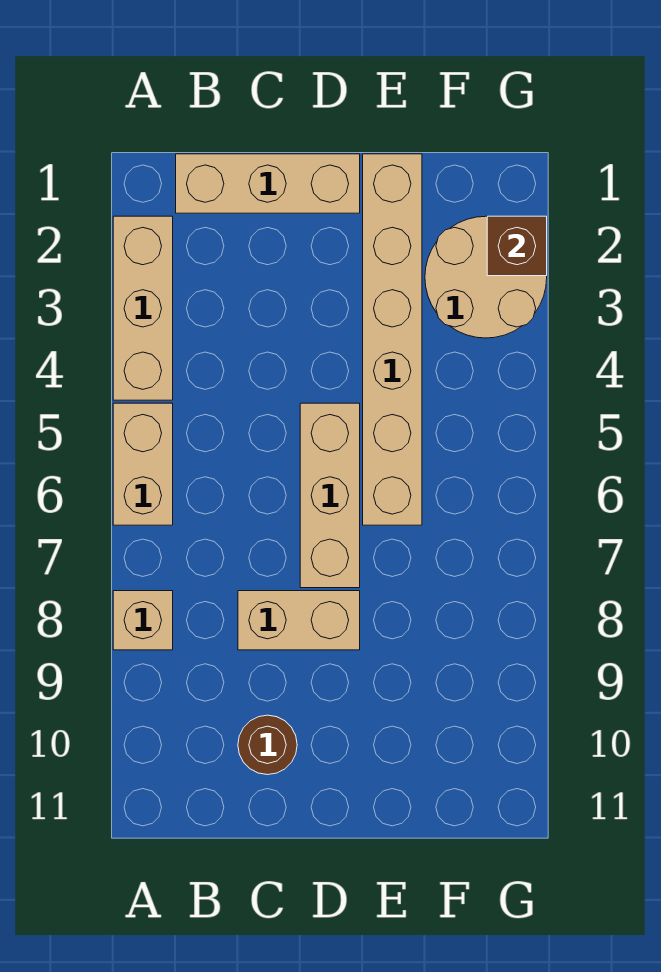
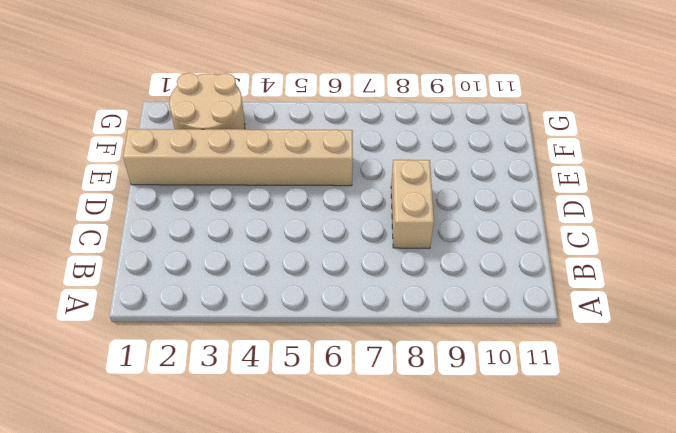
none -> tan 1x3 brick [113,216,173,400]
none -> tan 1x2 brick [113,403,173,525]

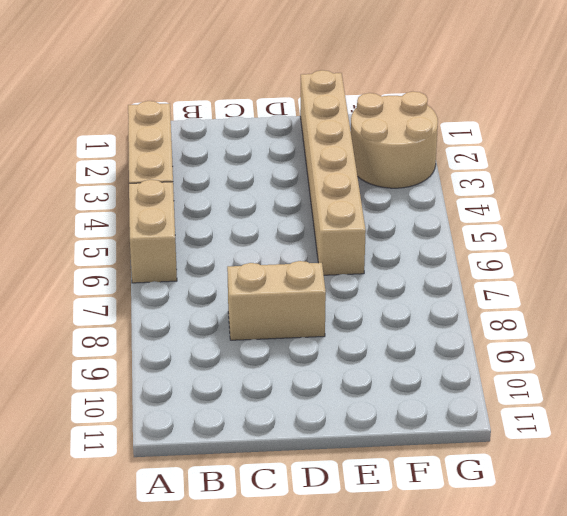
none -> tan 1x1 brick [113,591,173,650]
none -> tan 1x3 brick [176,154,360,213]

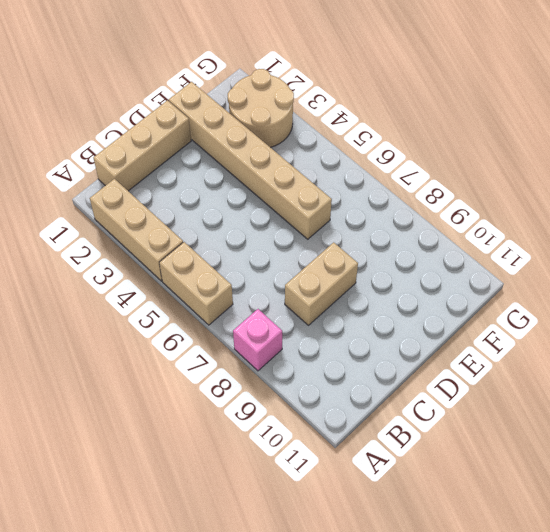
pink 1x1 brick [233,309,282,371] -> tan 1x1 brick [113,591,173,650]
none -> brown 1x1 round brick [238,715,297,775]
none -> tan 1x3 brick [300,403,360,588]

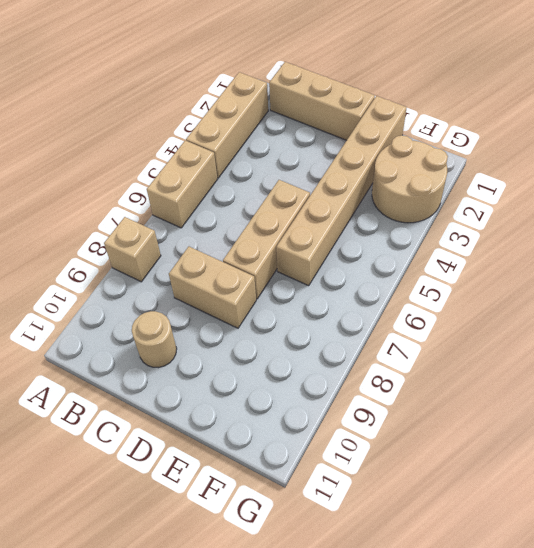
tan 1x1 round brick [132,311,177,368] -> brown 1x1 round brick [238,715,297,775]
none -> brown 1x1 brick [487,216,547,276]

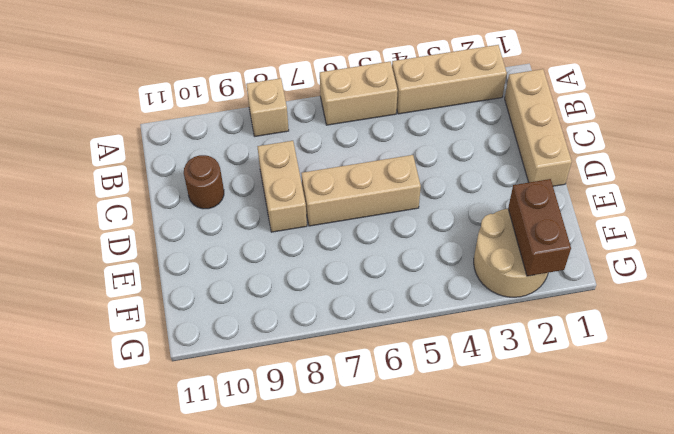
brown 1x2 brick [508,179,571,276] -> brown 1x1 brick [487,216,547,276]
none -> tan 1x6 brick [363,154,422,525]

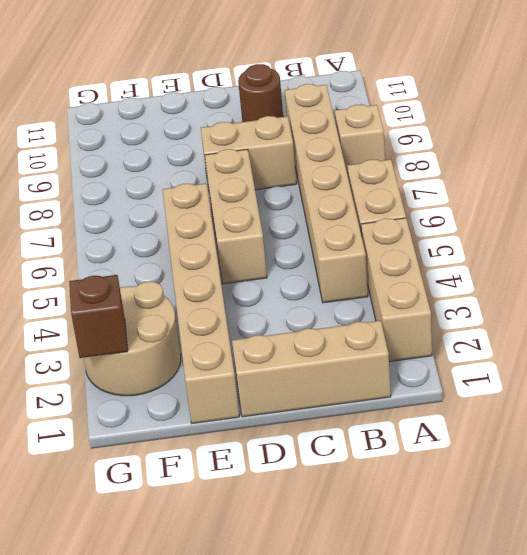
tan 1x6 brick [285,84,368,303] -> none

